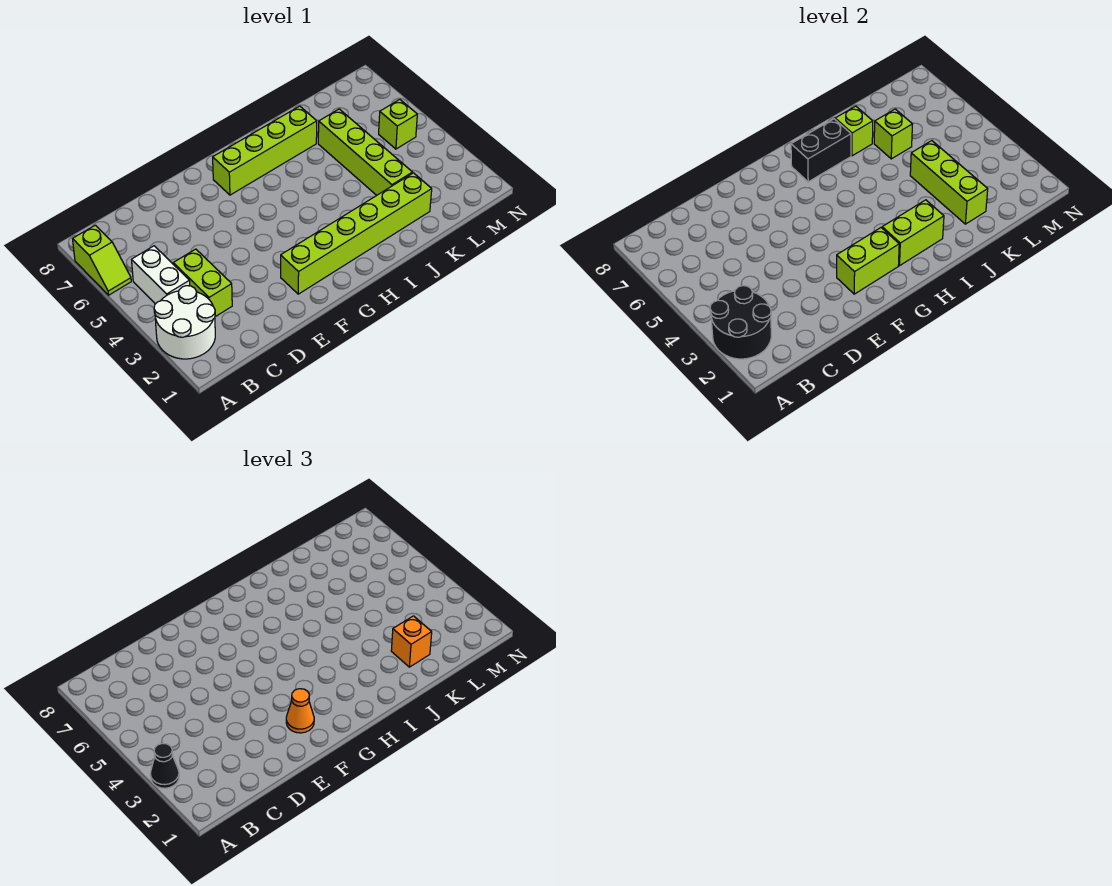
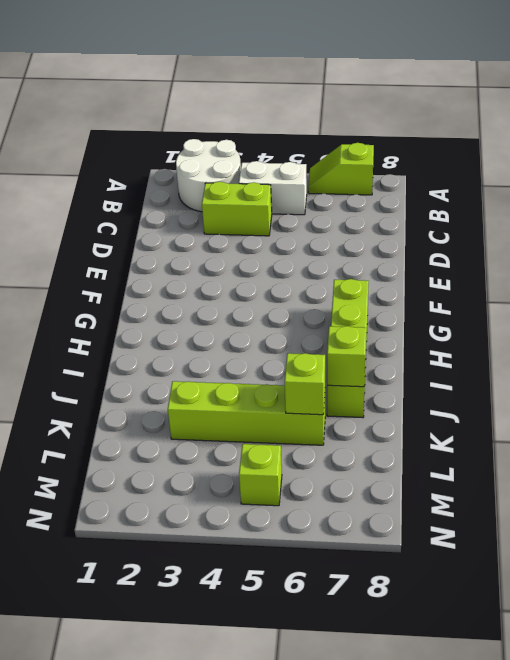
none -> lime 1x6 brick [281,173,432,294]
none -> black 2x2 round brick [710,286,771,359]
none -> lime 1x2 brick [837,228,899,294]

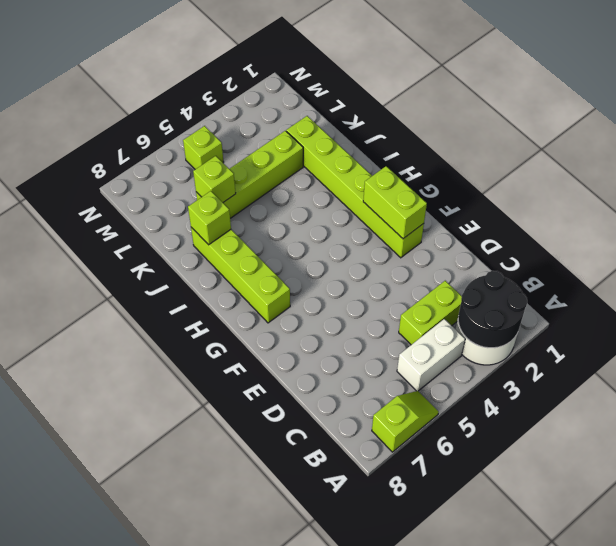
none -> lime 1x2 brick [882,200,944,266]
none -> black 1x2 brick [791,119,851,182]
none -> lime 1x3 brick [910,141,988,224]

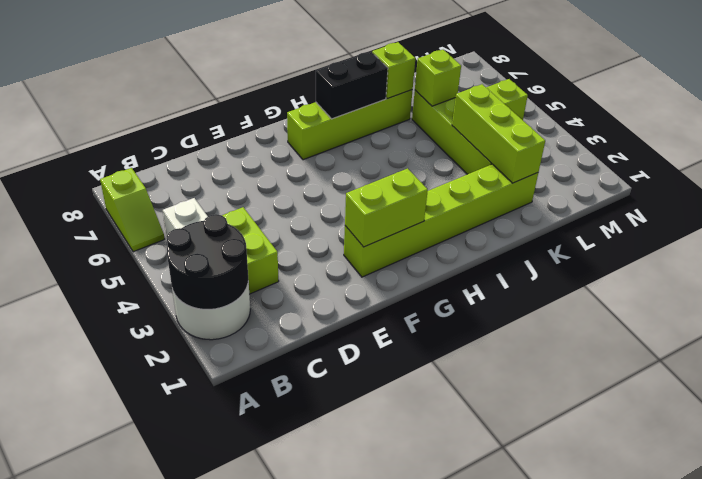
none -> lime 1x2 brick [882,200,944,266]
none -> black 1x1 cone [150,743,179,788]
none -> orange 1x1 cone [286,689,314,733]

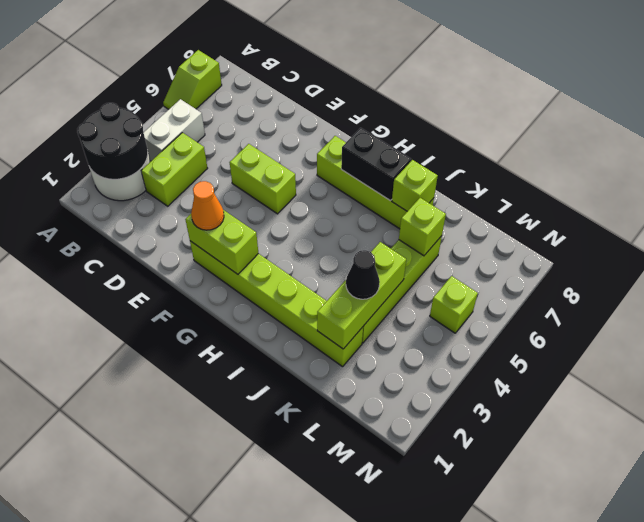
lime 1x2 brick [230,144,296,214] -> lime 1x2 brick moved to [882,200,944,266]
black 1x1 cone [346,250,380,299] -> black 1x1 cone moved to [150,743,179,788]
none -> orange 1x1 brick [391,616,432,667]

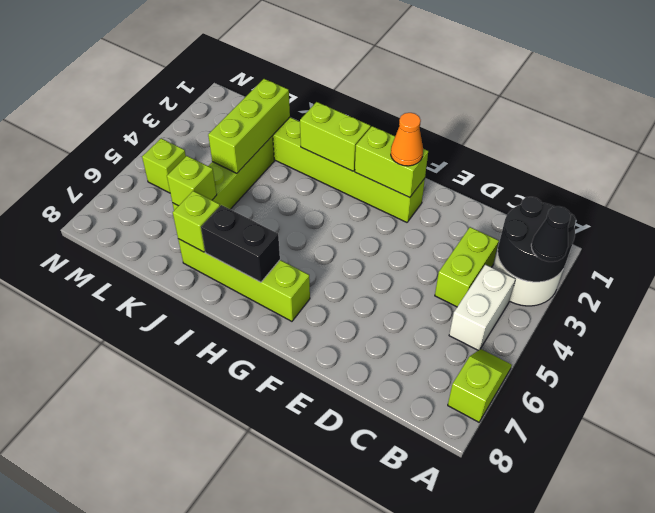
none -> orange 1x1 brick [391,616,432,667]

